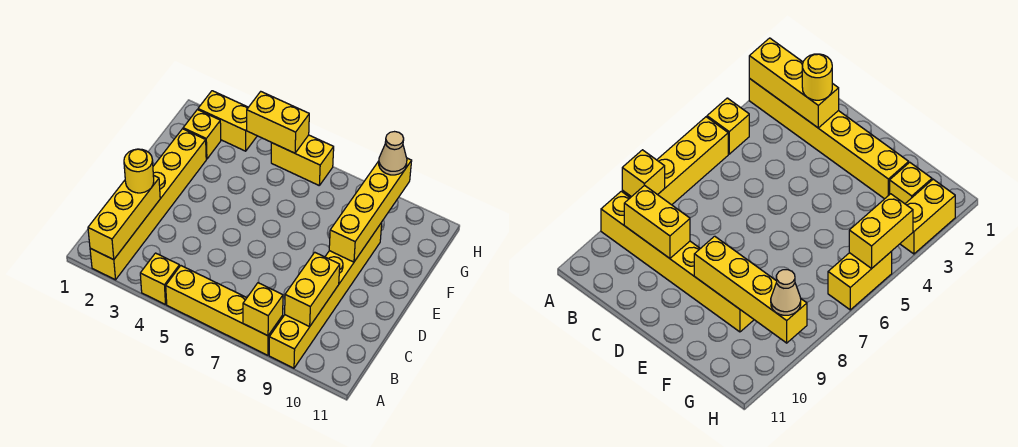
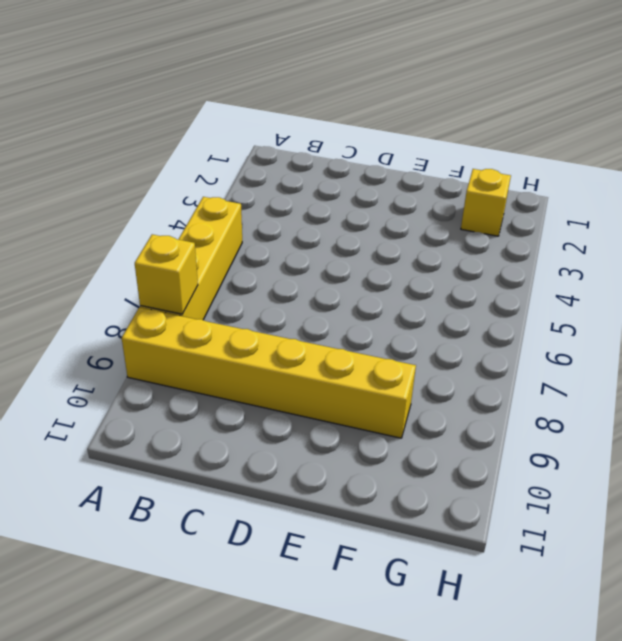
none -> yellow 1x6 brick [90,129,206,280]
none -> yellow 1x1 brick [140,253,180,305]
none -> yellow 1x2 brick [198,91,257,151]

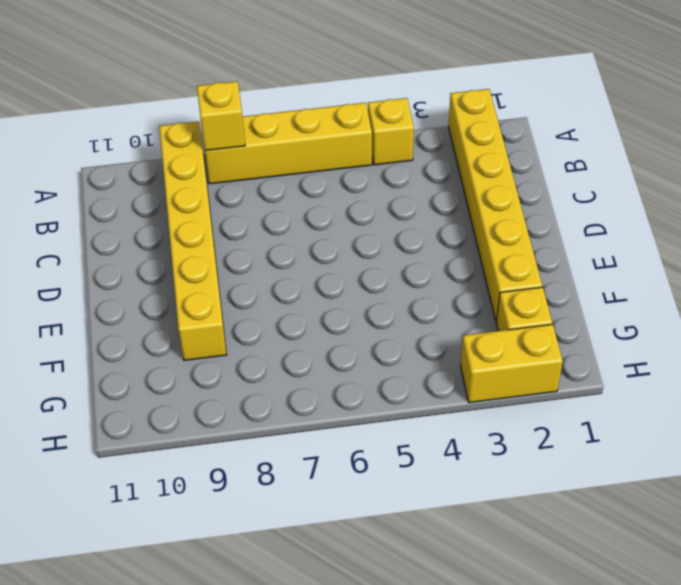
none -> yellow 1x2 brick [271,135,334,185]
none -> yellow 1x3 brick [88,175,160,260]
none -> yellow 1x2 brick [285,252,340,327]

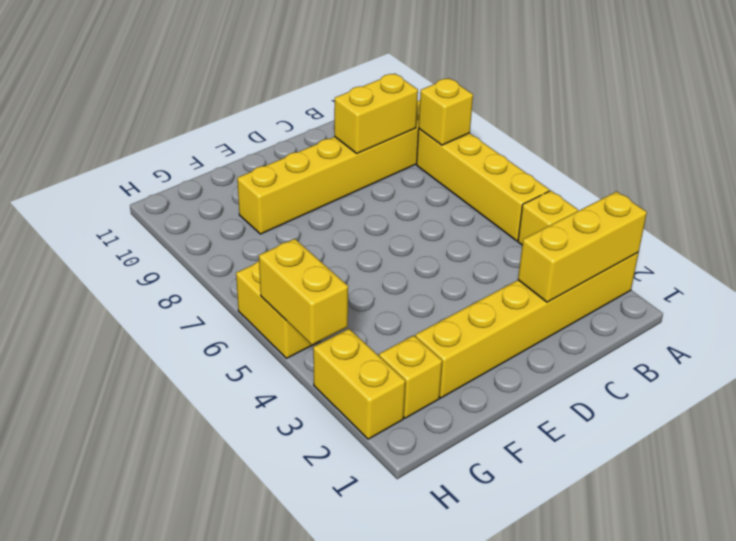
none -> yellow 1x4 brick [329,158,412,262]
none -> yellow 1x1 round brick [124,149,154,193]
none -> tan 1x1 cone [379,132,407,175]

